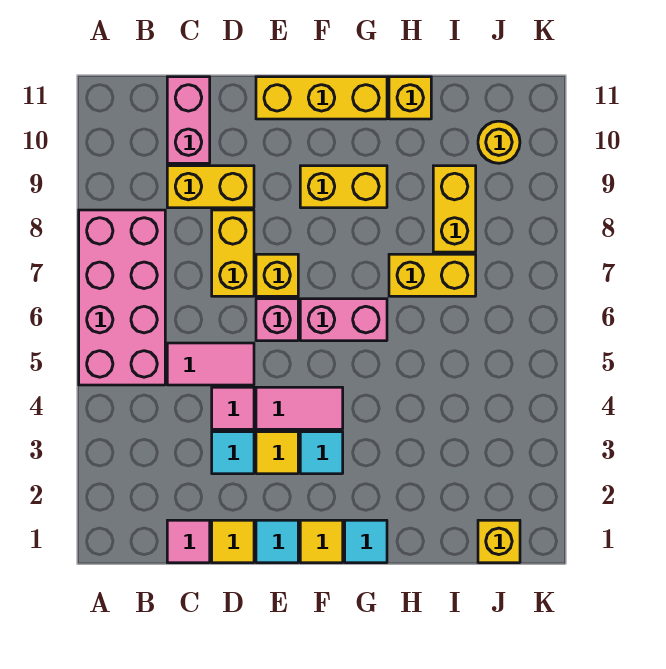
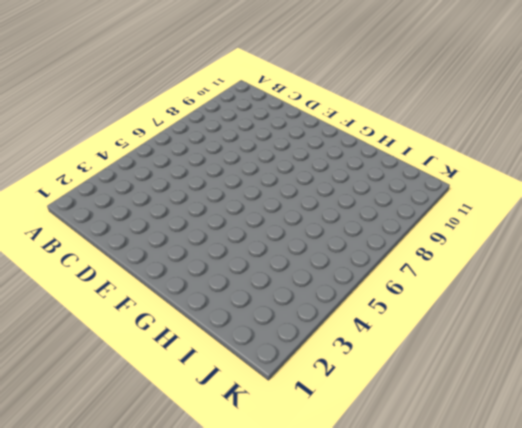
none -> pink 2x4 brick [79,210,165,385]
none -> pink 1x1 tile [167,520,210,563]
none -> pink 1x2 tile [167,343,254,385]

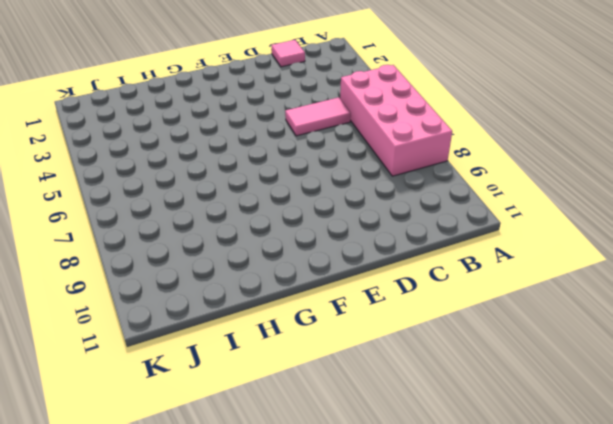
none -> yellow 1x2 brick [167,166,254,208]
none -> pink 1x2 brick [167,77,210,163]
none -> yellow 1x1 tile [212,520,254,563]

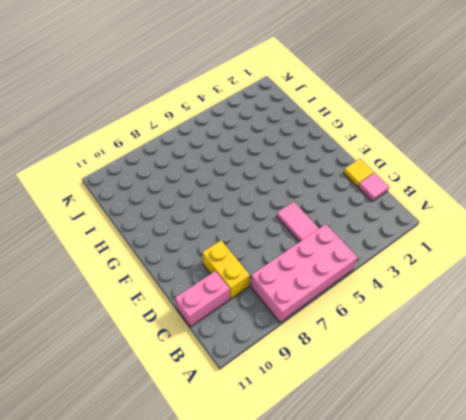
none -> cyan 1x1 tile [212,432,254,474]
none -> pink 1x1 tile [212,387,254,429]
none -> yellow 1x2 brick [212,210,254,296]

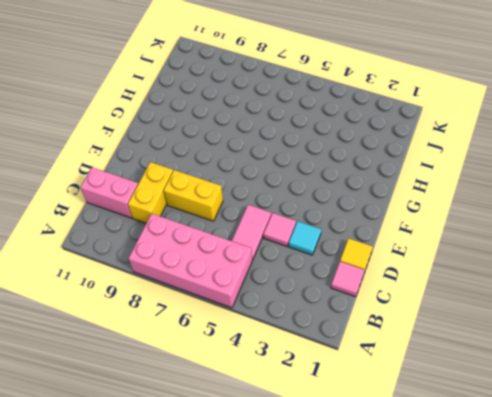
none -> cyan 1x1 tile [256,520,298,563]
none -> yellow 1x1 tile [256,432,298,474]
none -> pink 1x2 tile [256,387,343,429]

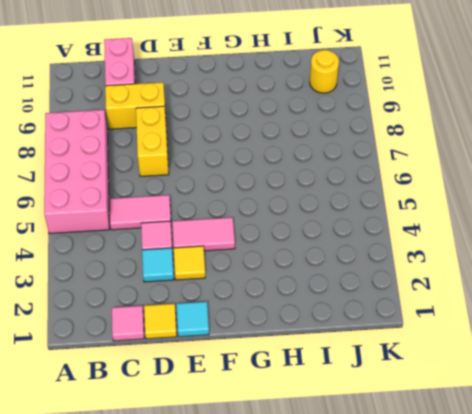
none -> pink 1x1 brick [256,299,298,341]
none -> yellow 1x1 brick [256,254,298,296]
none -> yellow 1x3 brick [256,77,387,119]

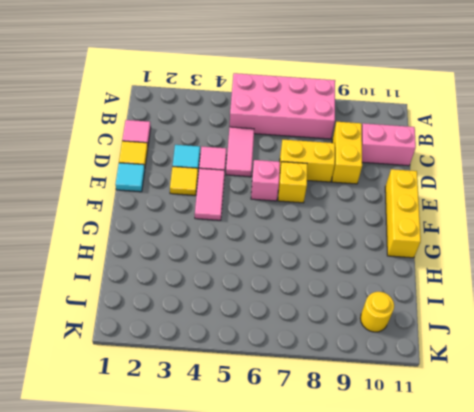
none -> yellow 1x1 tile [300,520,343,563]
none -> cyan 1x1 tile [300,432,343,474]
none -> pink 1x2 brick [300,299,387,341]

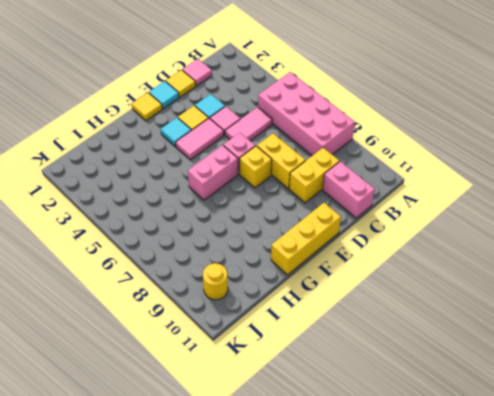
none -> yellow 1x2 brick [300,166,387,208]
none -> cyan 1x1 tile [345,520,387,563]
none -> yellow 1x2 brick [389,254,476,296]

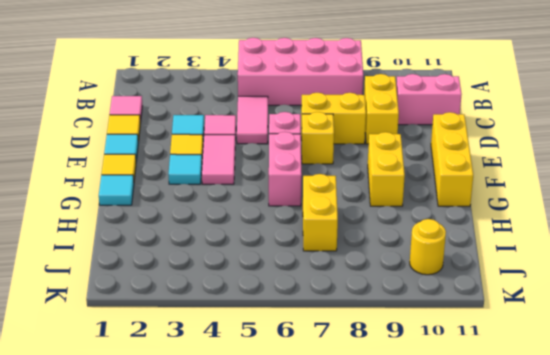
none -> yellow 1x1 brick [389,77,431,119]
none -> yellow 1x2 brick [433,166,476,252]
none -> yellow 1x1 brick [478,520,520,563]

